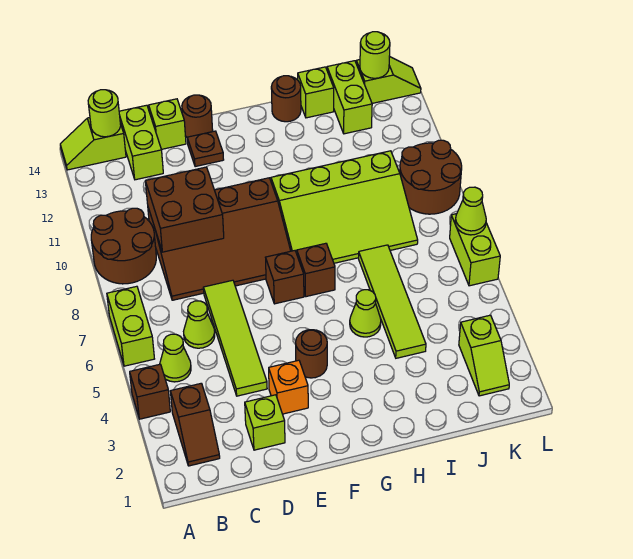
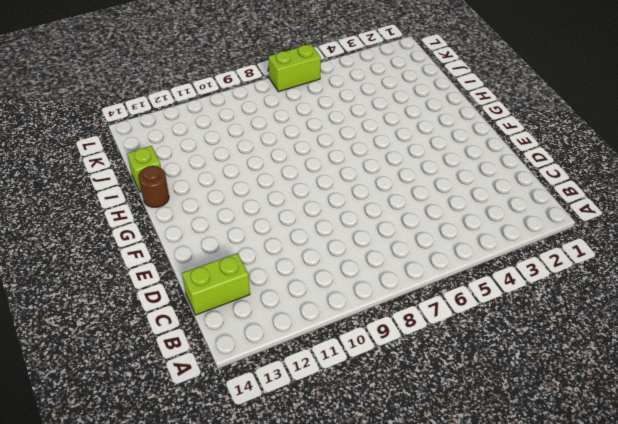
none -> brown 1x1 brick [130,364,170,419]
none -> lime 1x2 brick [107,286,154,366]
none -> brown 2x2 round brick [91,208,156,284]
none -> lime 1x2 slope [60,118,126,170]

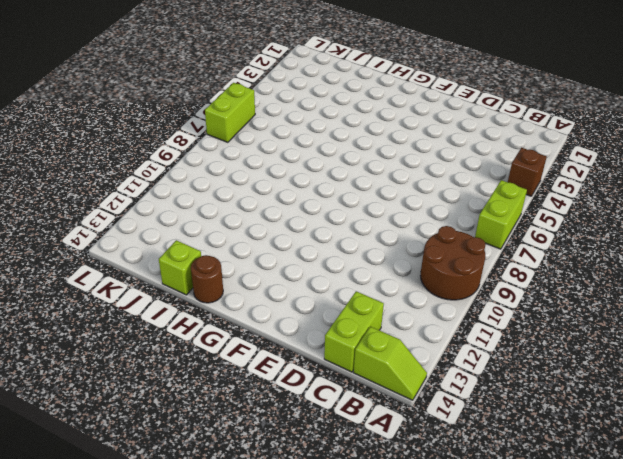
none -> brown 1x2 slope [170,383,220,466]
none -> lime 1x1 cone [160,334,191,382]
none -> lime 1x1 cone [184,301,215,348]
none -> brown 3x4 slope [148,178,291,300]

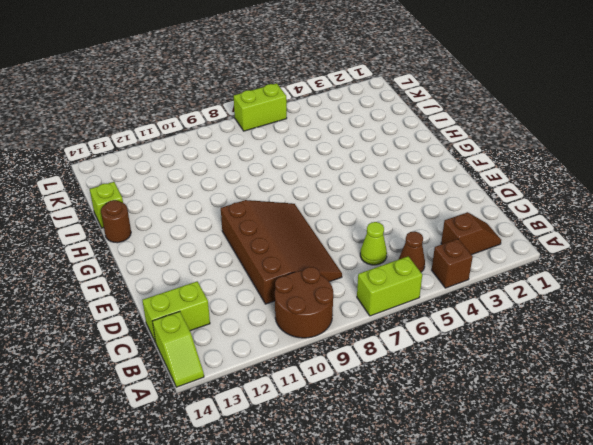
brown 1x1 cone [398,232,425,272] -> lime 1x1 cone [160,334,191,382]
none -> lime 1x1 brick [245,395,285,450]
none -> lime 1x4 tile [203,280,267,396]
none -> lime 1x1 brick [149,99,186,149]
none -> orange 1x1 brick [269,360,308,414]

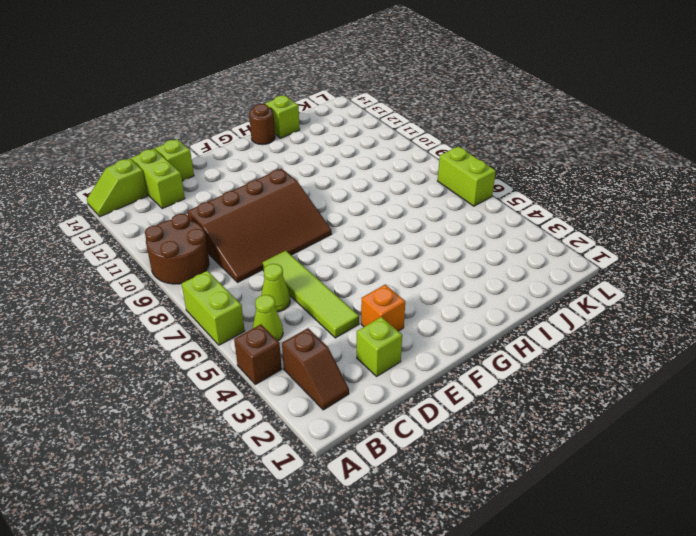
none -> brown 1x1 plate [187,131,224,167]
none -> brown 1x1 round brick [182,95,213,137]
none -> brown 1x1 round brick [296,330,327,378]
none -> brown 1x1 brick [266,251,304,304]

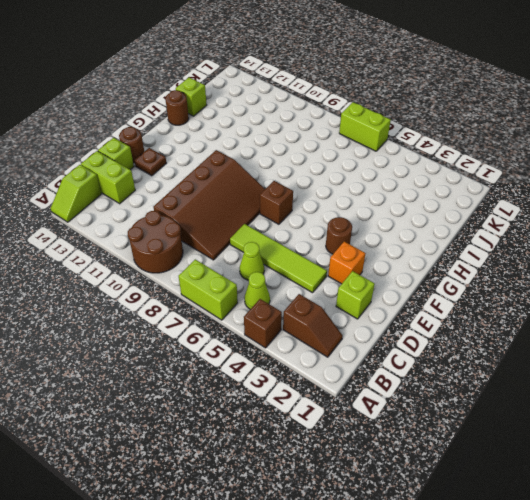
none -> brown 1x1 brick [297,243,335,297]
none -> lime 3x4 slope [271,151,418,263]
none -> lime 1x1 cone [350,290,381,337]
none -> lime 1x4 tile [358,245,426,358]

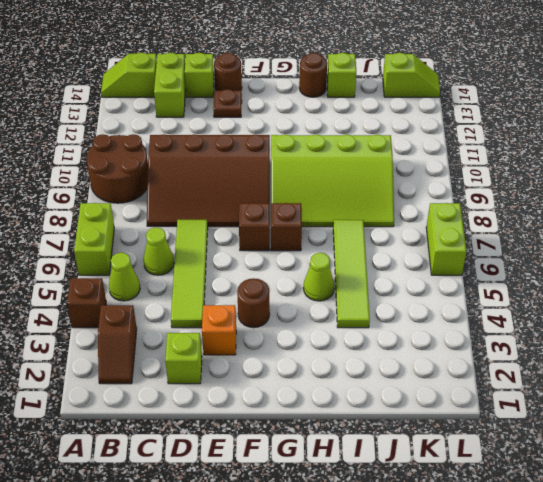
none -> lime 1x2 brick [327,61,372,134]
none -> lime 1x2 slope [459,315,509,396]
none -> brown 2x2 round brick [400,140,462,214]
none -> lime 1x1 round brick [88,90,121,137]

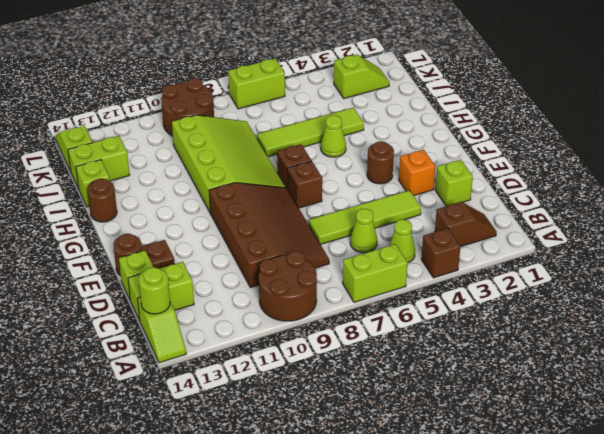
none -> brown 2x2 brick [145,167,224,252]
none -> lime 1x1 round brick [360,32,390,78]
none -> lime 1x1 cone [455,187,486,235]

